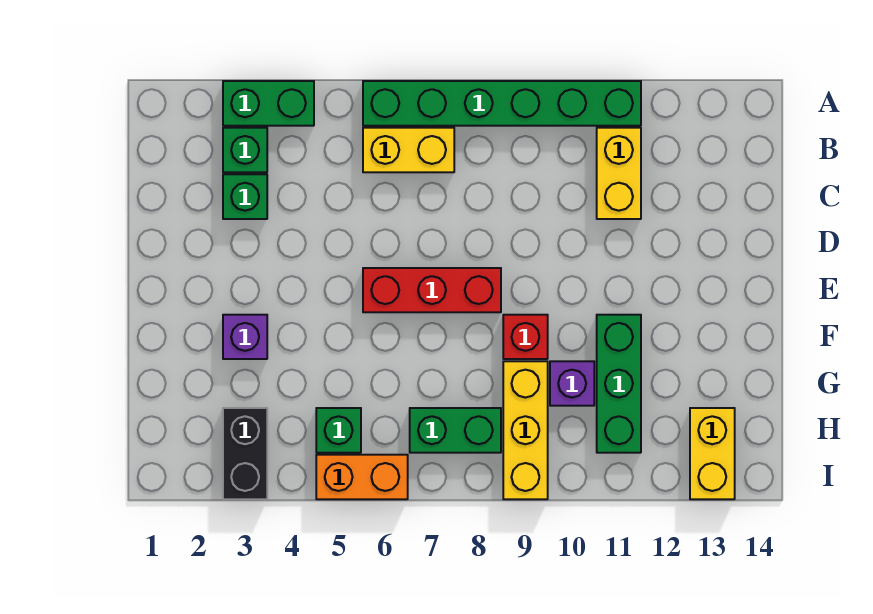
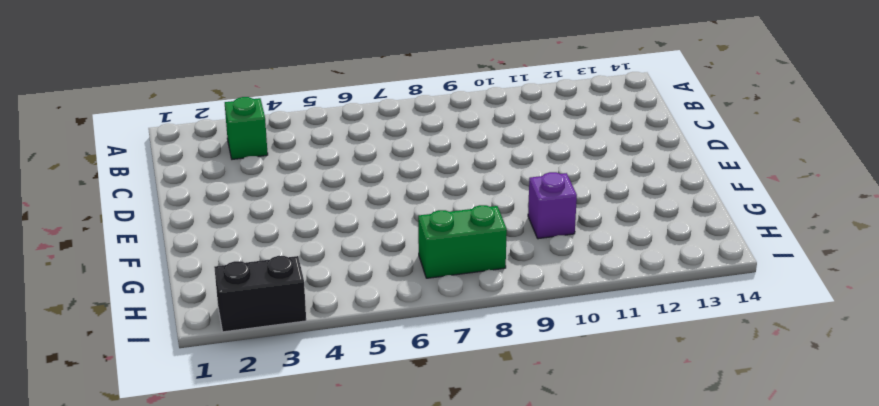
black 1x2 brick [214,256,306,332] -> black 1x2 brick turned to [223,408,267,499]
none -> green 1x2 brick [223,81,314,126]
none -> green 1x6 brick [363,81,641,126]
none -> yellow 1x2 brick [363,128,454,172]

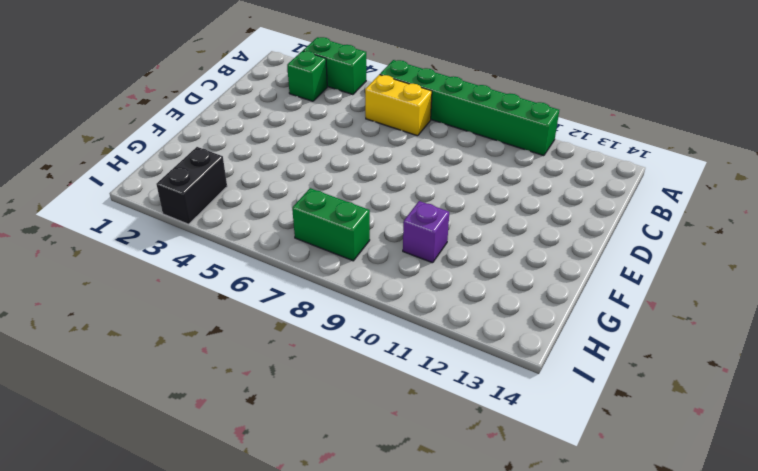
none -> yellow 1x2 brick [597,128,641,219]
none -> green 1x1 brick [223,174,267,219]
none -> red 1x3 brick [363,268,501,312]

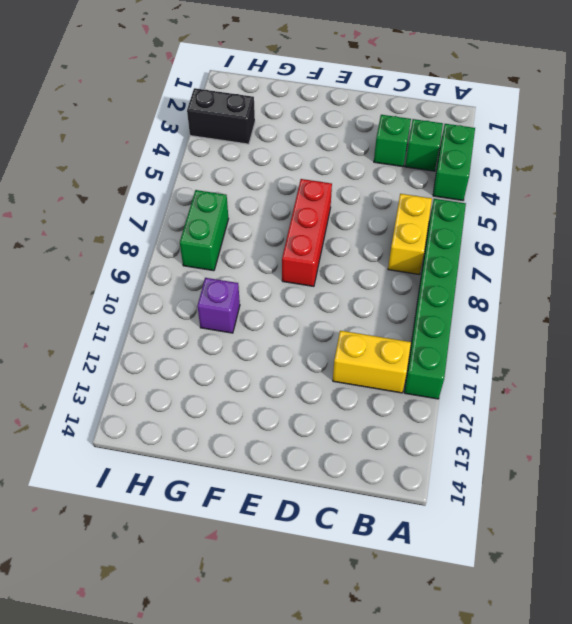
none -> purple 1x1 brick [223,315,267,359]
none -> red 1x1 brick [503,315,548,359]
none -> green 1x3 brick [597,315,641,453]

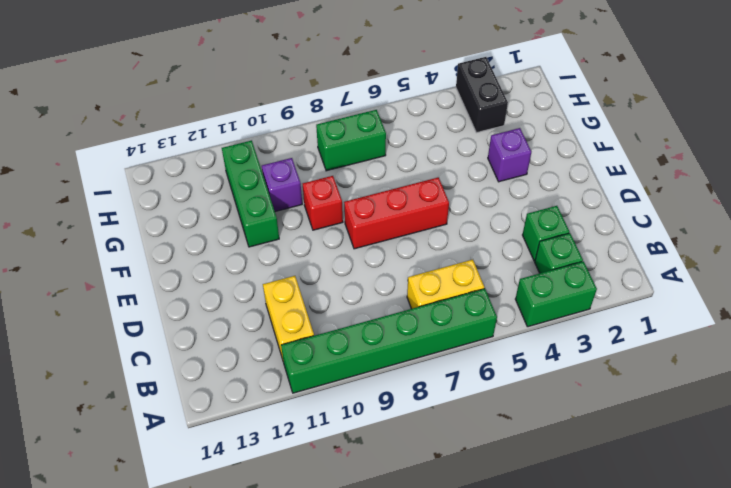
none -> yellow 1x3 brick [503,361,548,499]
none -> green 1x1 brick [316,408,361,453]
none -> yellow 1x2 brick [690,408,735,499]

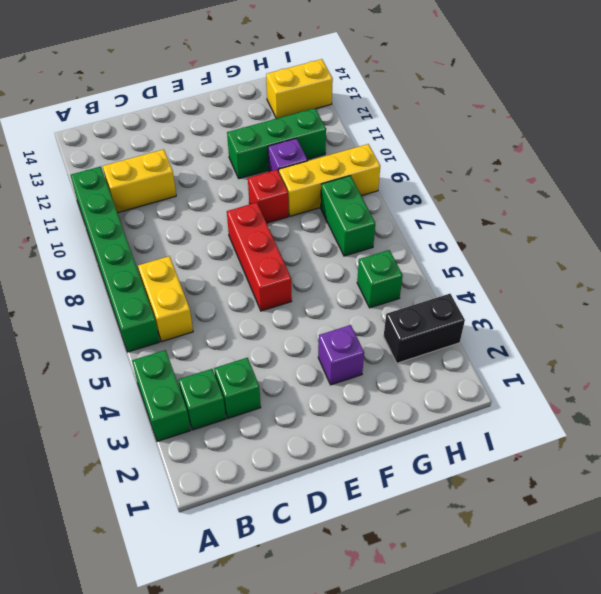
none -> orange 1x2 brick [316,455,408,499]

